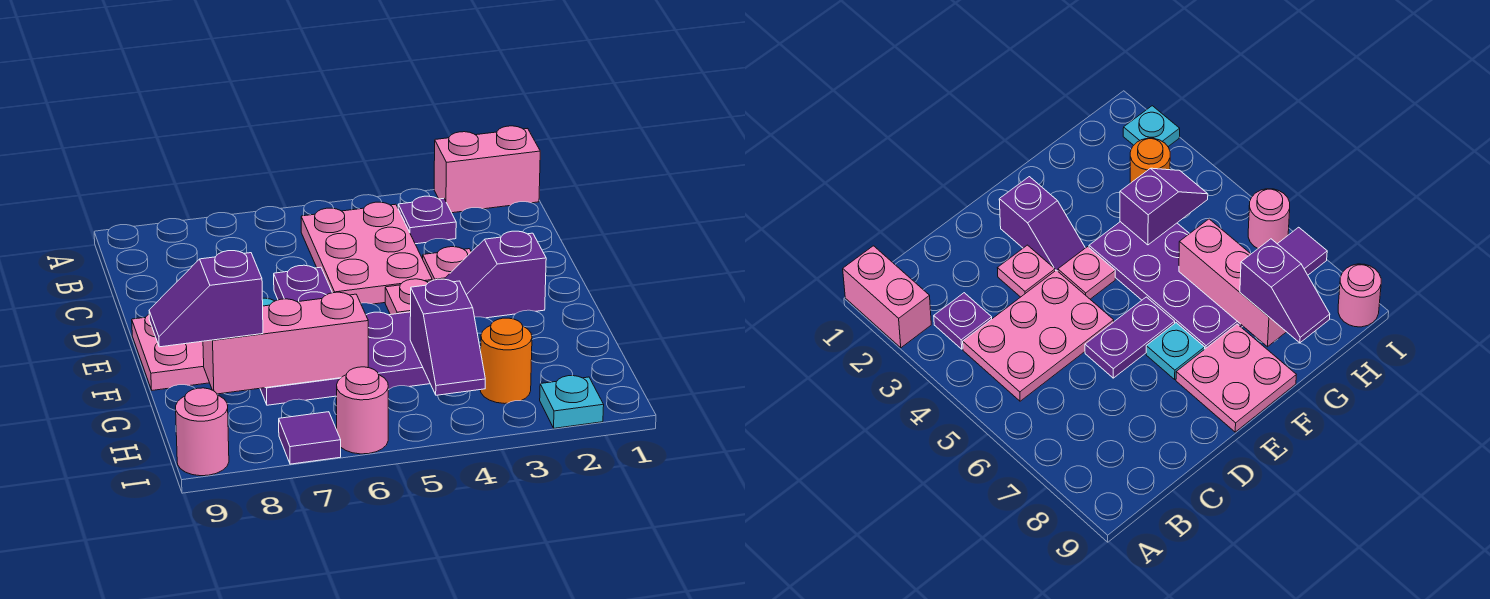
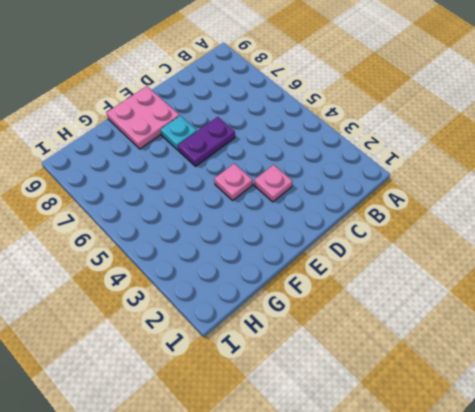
none -> pink 1x2 brick [434,126,540,213]
none -> purple 1x1 plate [398,196,456,244]
none -> pink 2x3 plate [301,202,432,304]

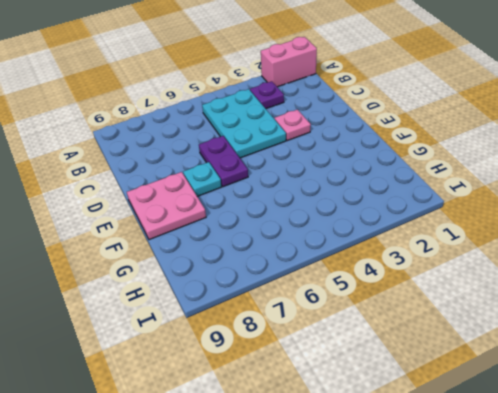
cyan 2x3 plate [202,89,286,158] -> pink 2x3 plate [301,202,432,304]
none -> purple 1x2 slope [445,231,546,318]
none -> pink 1x1 plate [385,279,430,315]
none -> purple 2x4 plate [260,312,430,405]

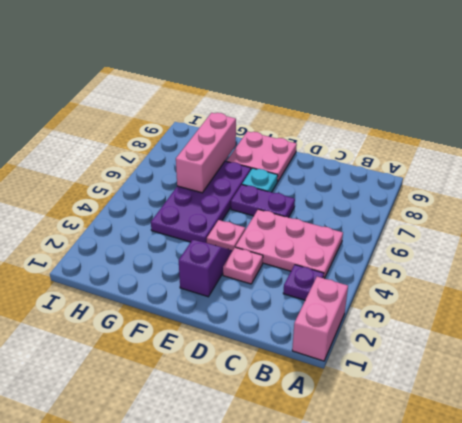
none -> orange 1x1 round brick [480,318,532,404]
none -> cyan 1x1 plate [540,375,604,428]
none -> pink 1x1 round brick [337,367,388,454]

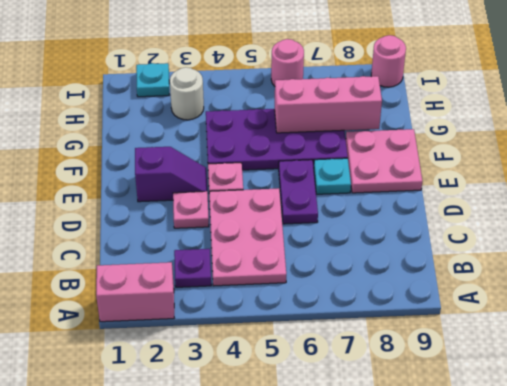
white 1x1 round brick [170,67,204,120] -> orange 1x1 round brick [480,318,532,404]
none -> purple 1x1 tile [279,412,341,464]
none -> purple 1x2 slope [410,279,485,395]
none -> purple 1x2 slope [149,251,263,347]

